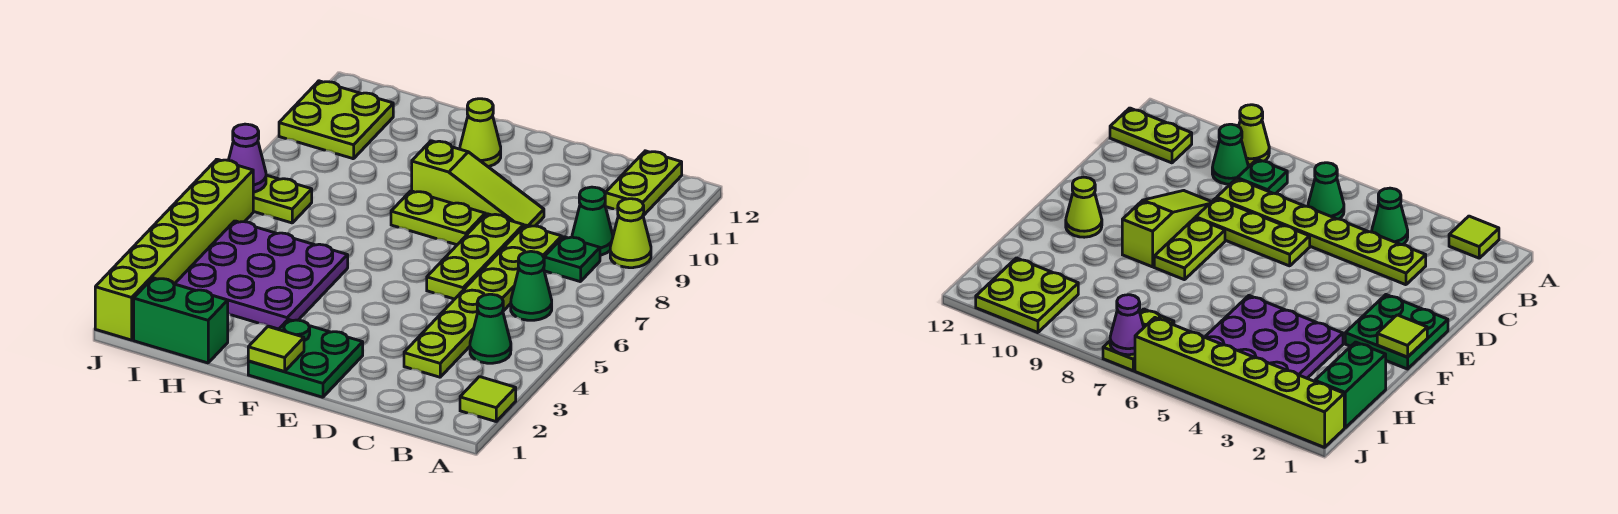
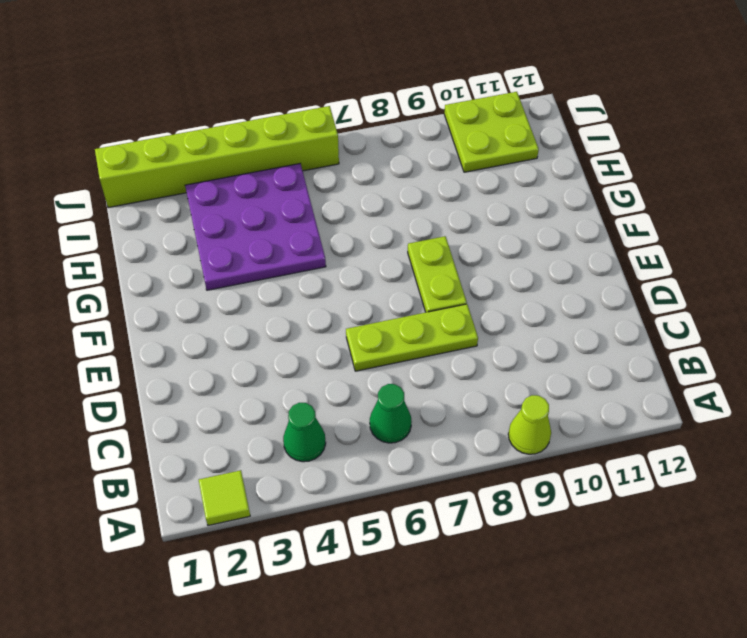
none -> green 1x1 plate [544,237,600,282]
none -> green 1x1 cone [572,187,613,255]
none -> lime 1x2 plate [605,151,682,216]

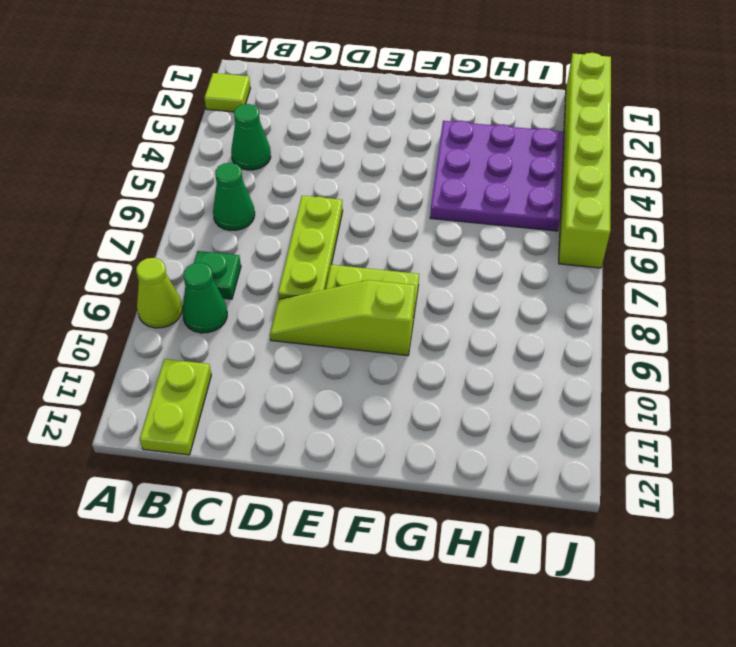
none -> lime 1x6 plate [404,225,562,377]
none -> green 2x2 plate [248,319,363,397]
none -> lime 1x1 cone [460,99,501,167]

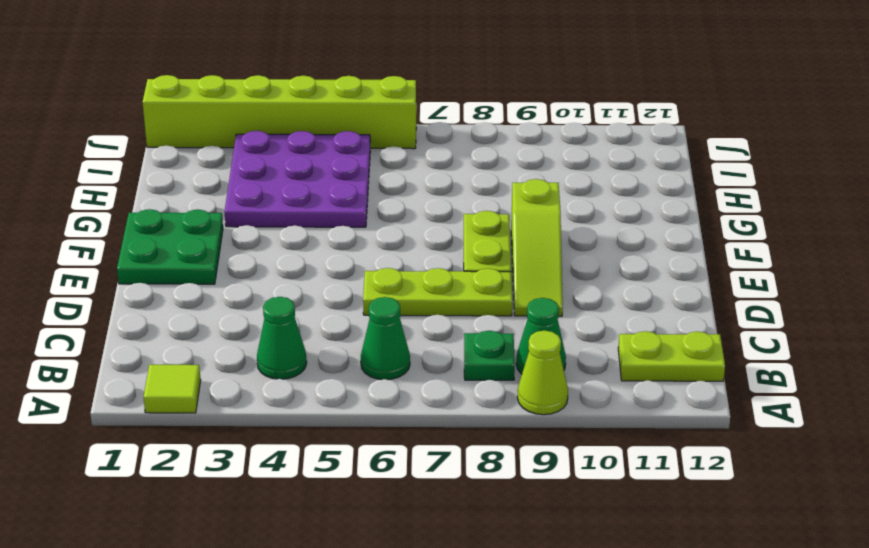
none -> lime 1x6 plate [404,225,562,377]
none -> lime 1x1 cone [460,99,501,167]
none -> green 1x2 brick [134,278,228,363]

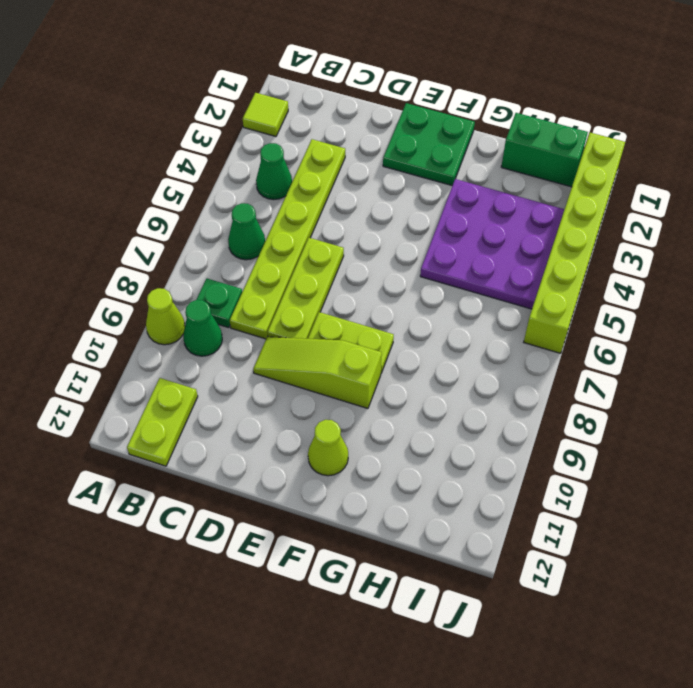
none -> lime 1x2 plate [253,175,312,223]
none -> lime 2x2 plate [279,81,393,159]
none -> lime 1x1 tile [248,327,304,371]

